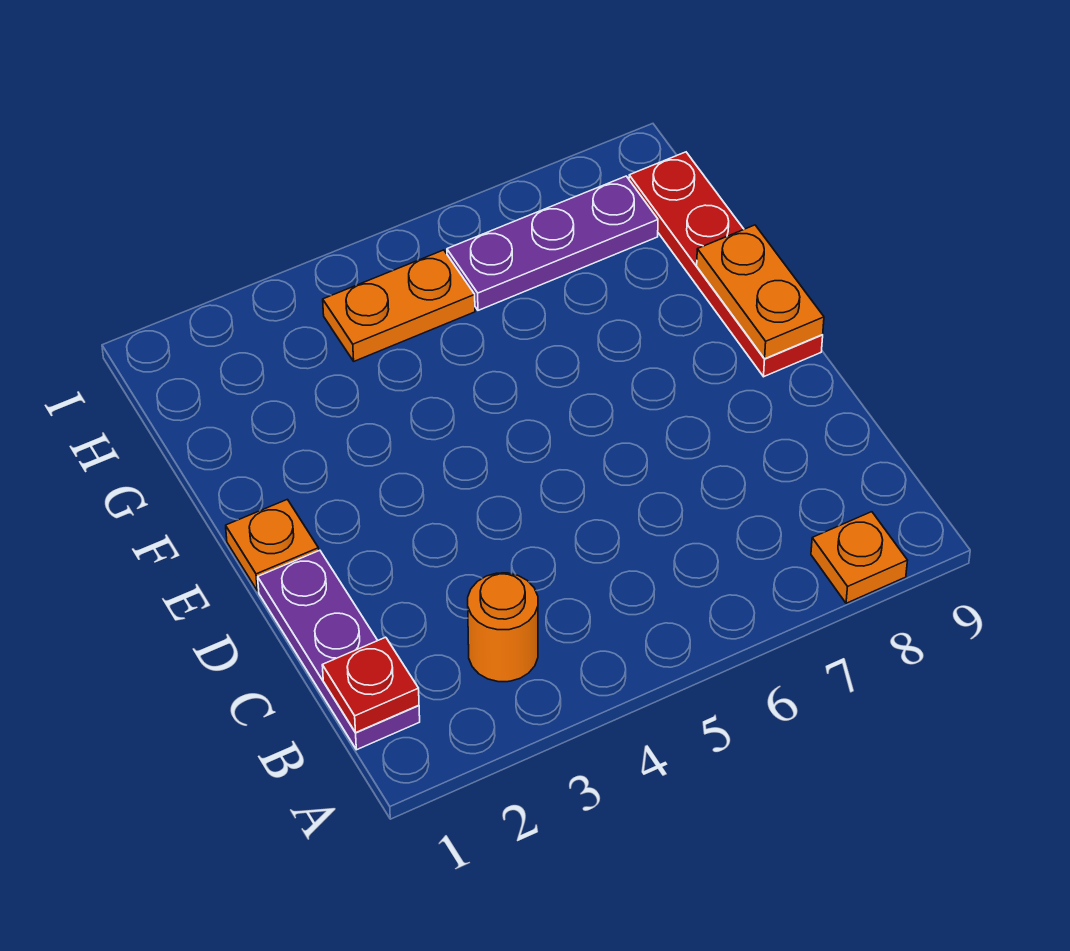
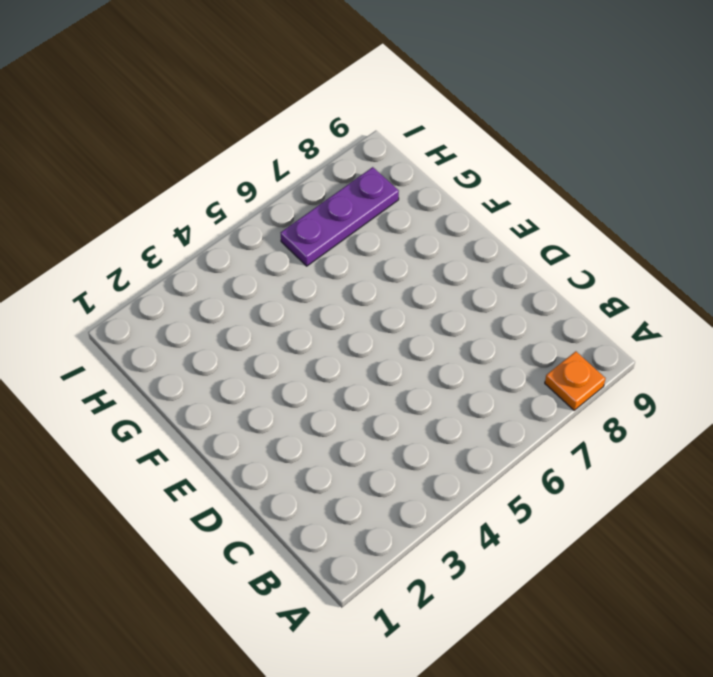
none -> purple 1x3 plate [258,550,420,750]
none -> orange 1x1 round brick [468,573,538,682]

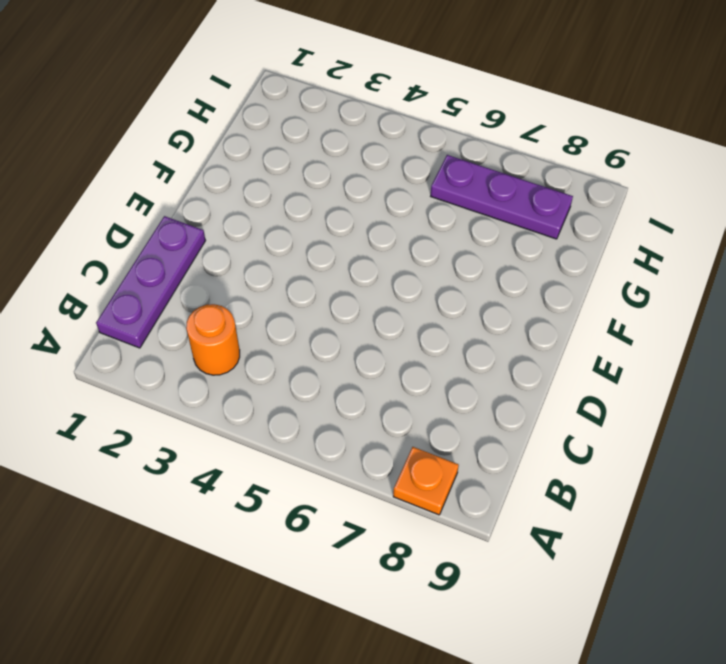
none -> orange 1x1 plate [226,499,319,591]
none -> red 1x4 plate [629,152,823,377]

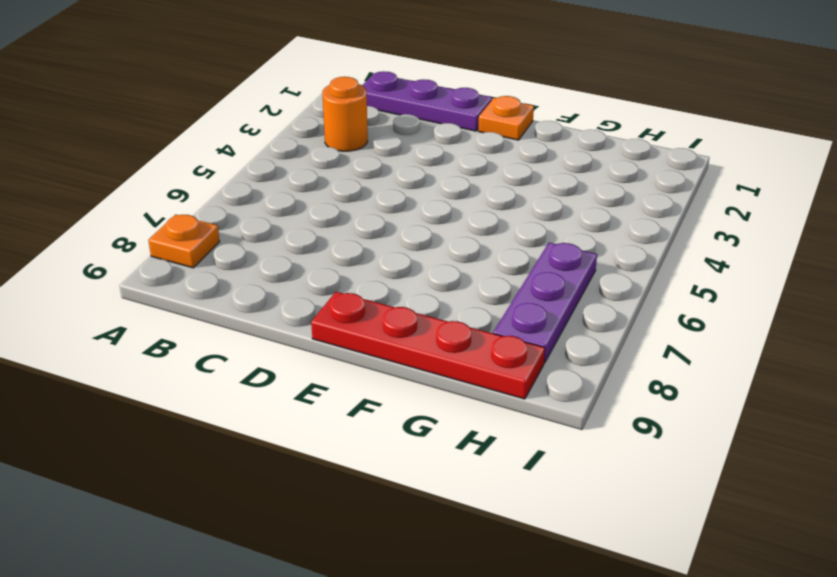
none -> orange 1x2 plate [323,250,475,361]
none -> red 1x1 plate [322,637,419,733]

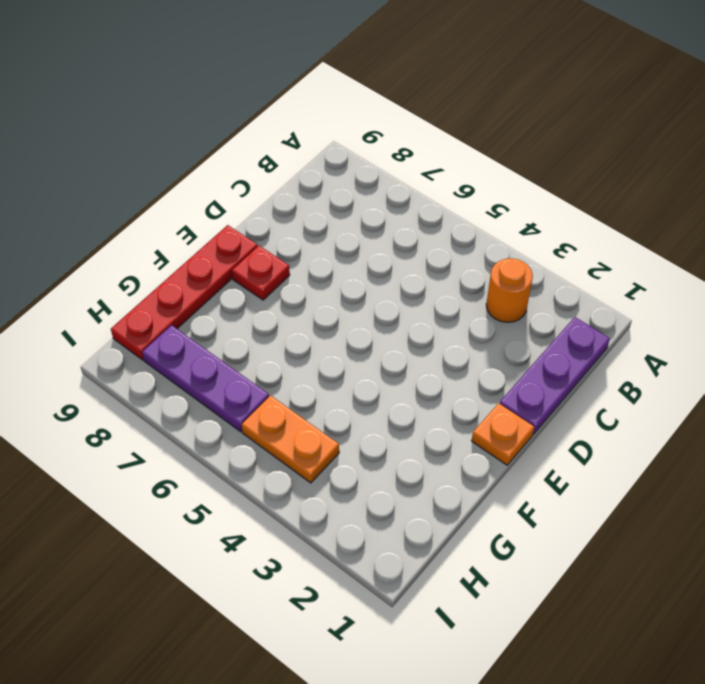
red 1x1 plate [232,246,290,300] -> red 1x1 plate moved to [322,637,419,733]
none -> orange 1x1 plate [811,512,907,603]
none -> orange 1x2 plate [697,225,824,359]

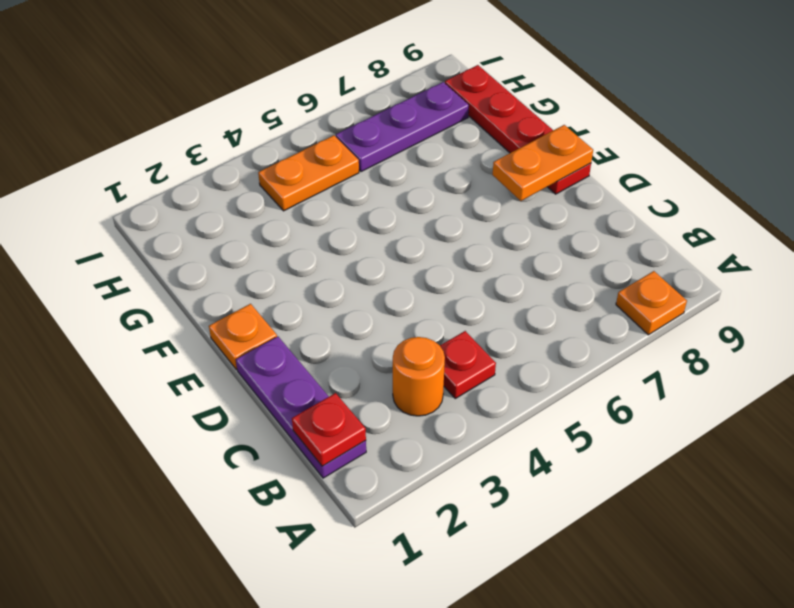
red 1x1 plate [440,331,496,398] -> none
orange 1x2 plate [493,125,593,201] -> orange 1x2 plate turned to [697,225,824,359]

